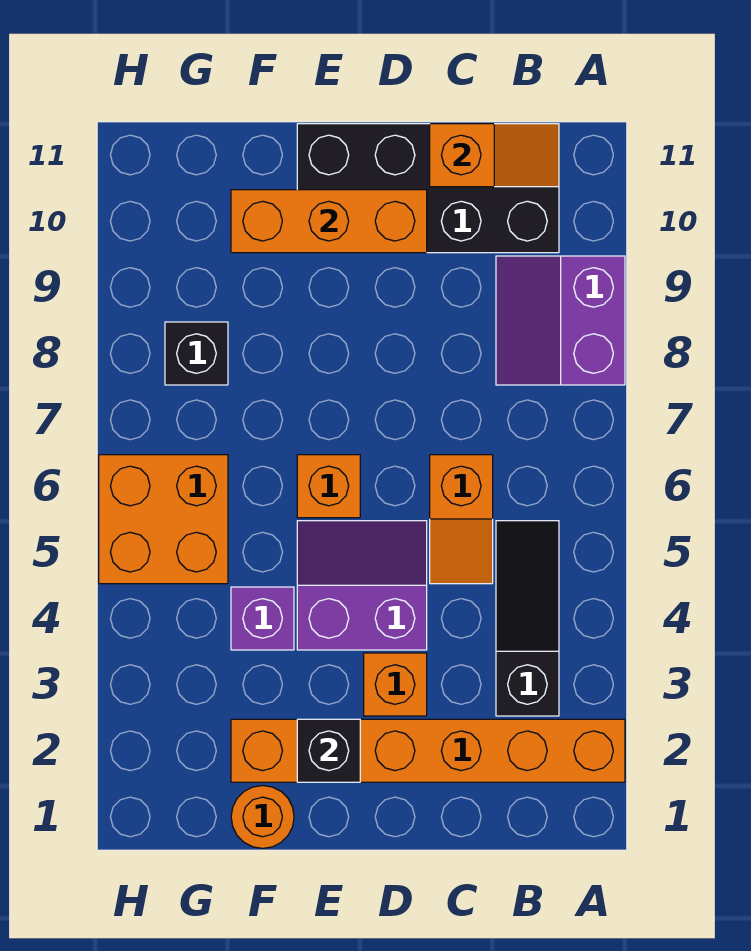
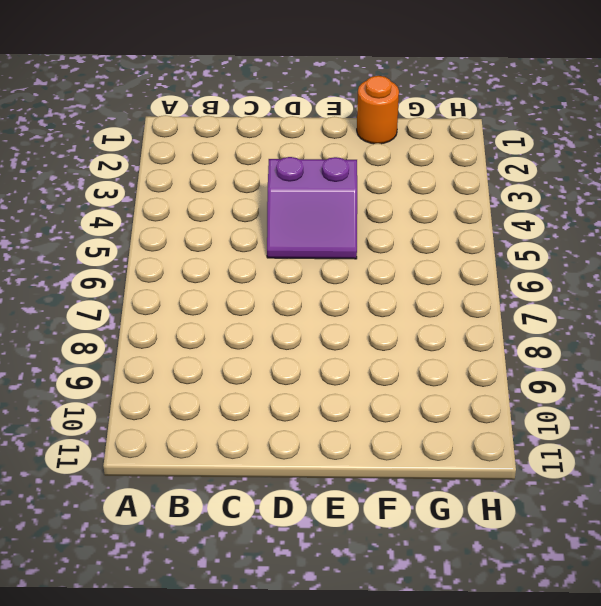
none -> orange 1x6 brick [231,719,625,782]
none -> purple 2x2 slope [496,256,625,385]
none -> black 1x3 slope [496,521,559,716]

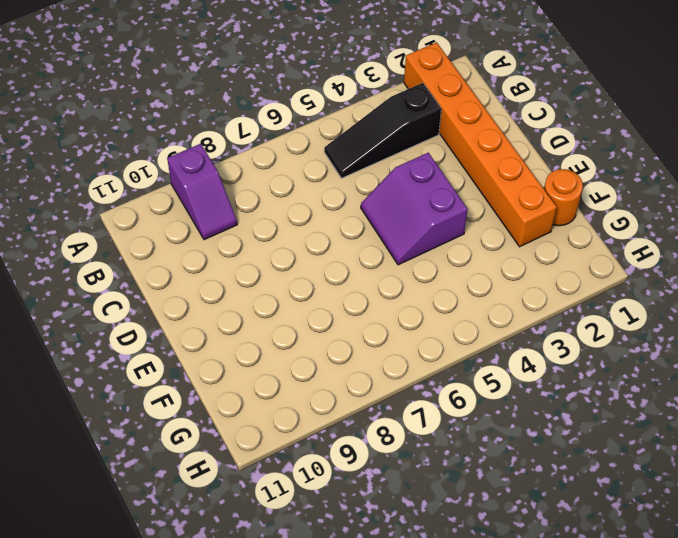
purple 1x2 slope [167,144,237,240] -> purple 2x2 slope [496,256,625,385]
none -> black 2x4 brick [297,124,559,253]
none -> orange 1x2 slope [430,455,493,584]
none -> orange 1x1 brick [364,653,427,716]

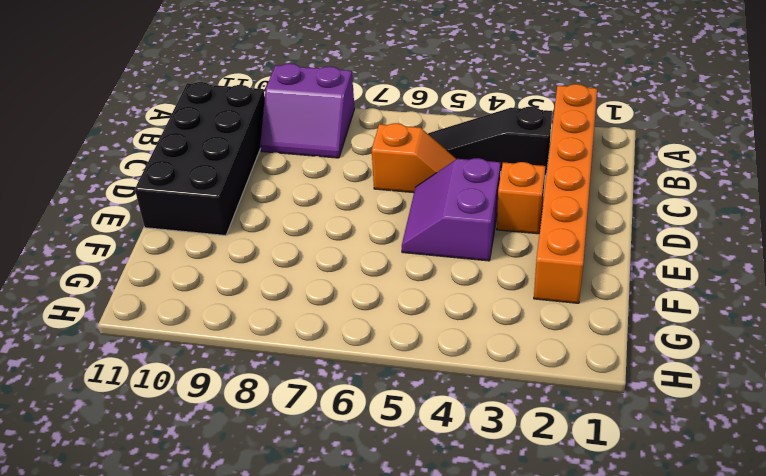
none -> orange 1x1 brick [297,455,360,518]
none -> orange 1x1 round brick [231,786,294,848]
none -> purple 1x1 brick [231,587,294,650]

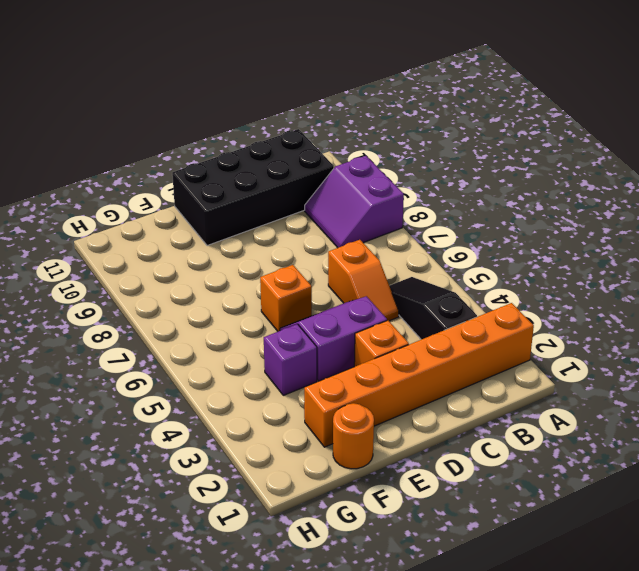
none -> orange 2x2 brick [99,455,228,584]
none -> black 1x1 brick [165,322,228,385]
none -> orange 1x2 slope [430,124,559,187]

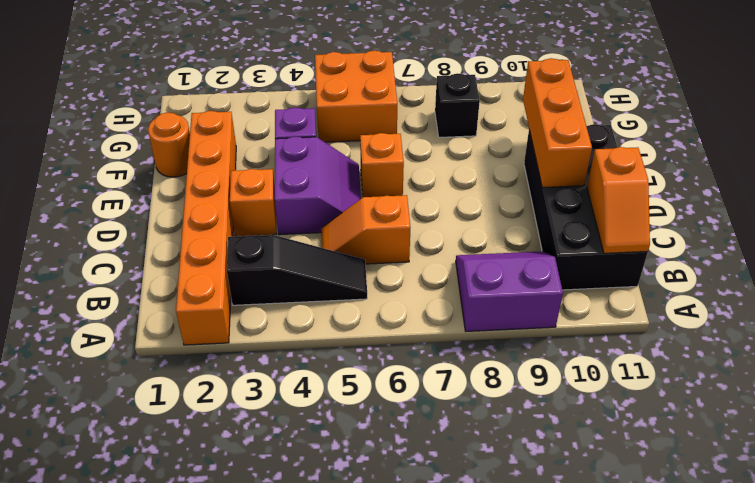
none -> black 1x1 brick [297,719,360,782]

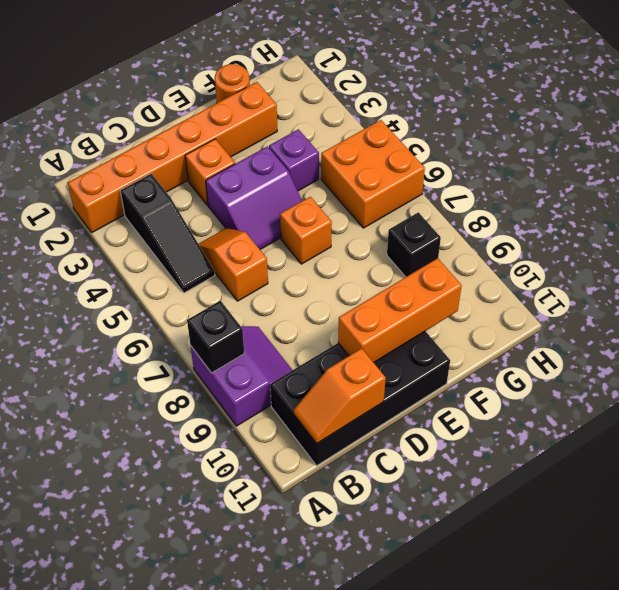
black 1x1 brick [187,301,244,373] -> black 1x1 brick moved to [297,719,360,782]

